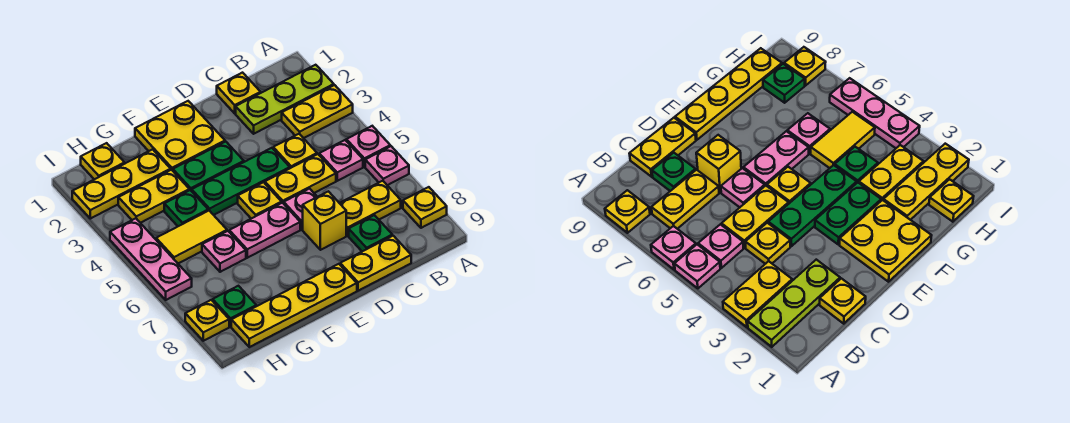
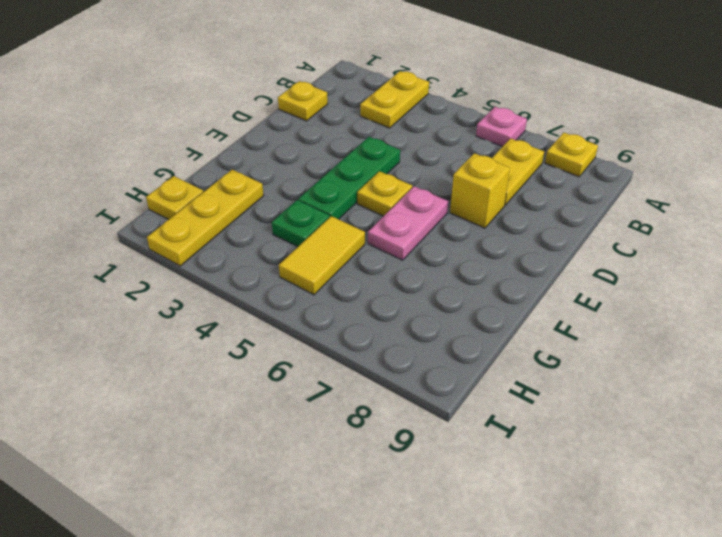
none -> lime 1x3 plate [236,65,334,134]
none -> pink 1x1 plate [346,126,390,167]
none -> pink 1x1 plate [319,140,363,181]

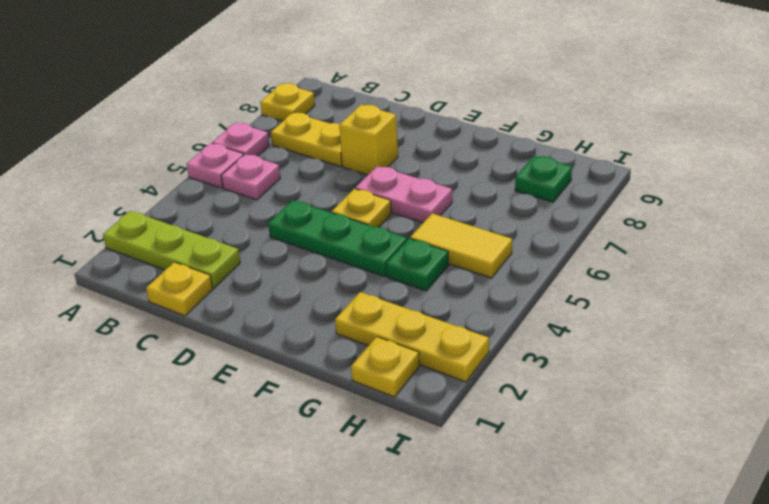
none -> yellow 1x2 plate [282,85,353,138]
none -> yellow 1x1 plate [273,134,317,168]
none -> yellow 1x2 plate [265,154,336,204]

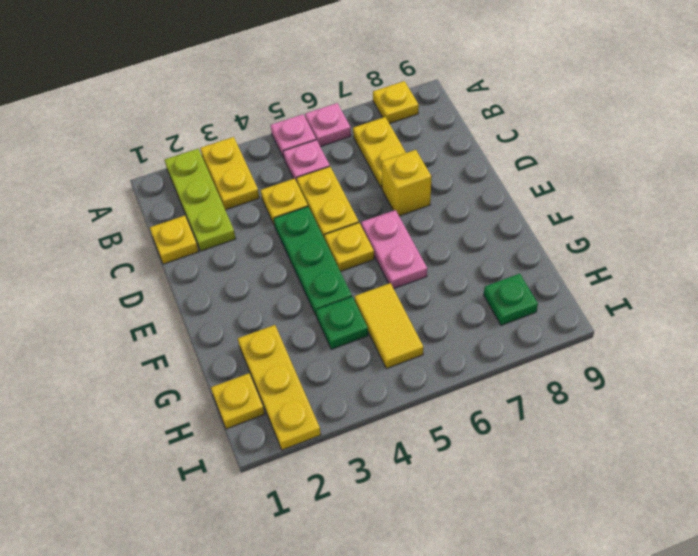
none -> green 1x1 plate [349,215,392,251]
none -> yellow 1x2 plate [340,236,411,291]
none -> pink 1x1 plate [284,189,317,229]

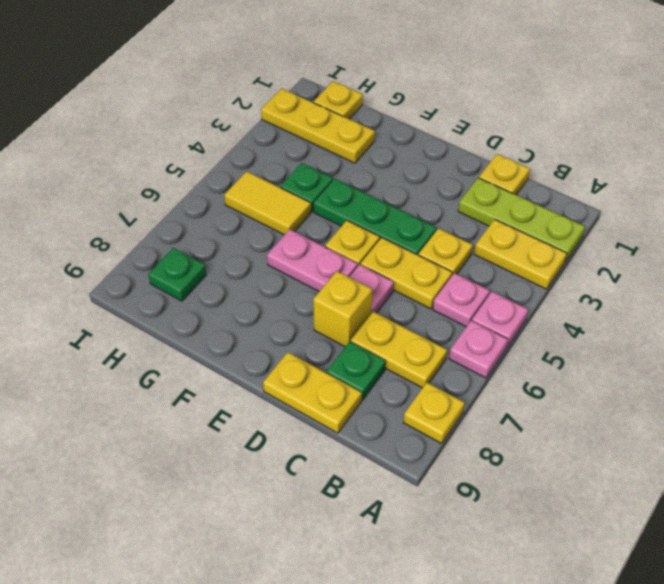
none -> yellow 2x2 plate [135,101,225,171]
none -> green 1x2 plate [173,142,244,191]
none -> yellow 1x4 plate [231,264,357,347]

